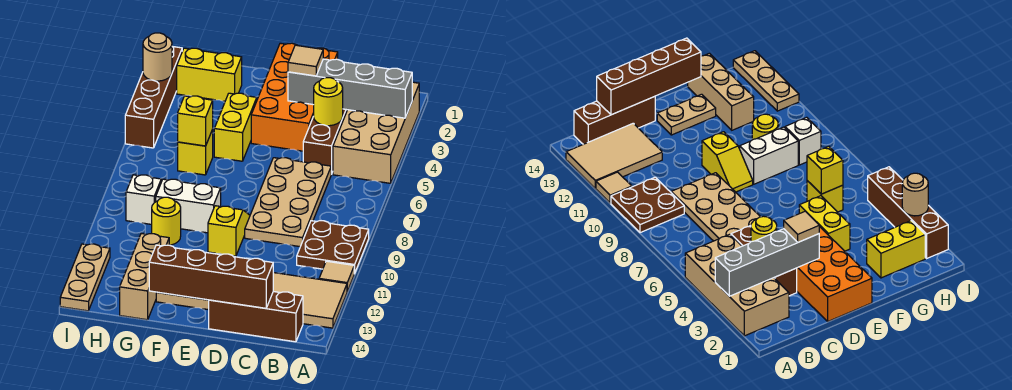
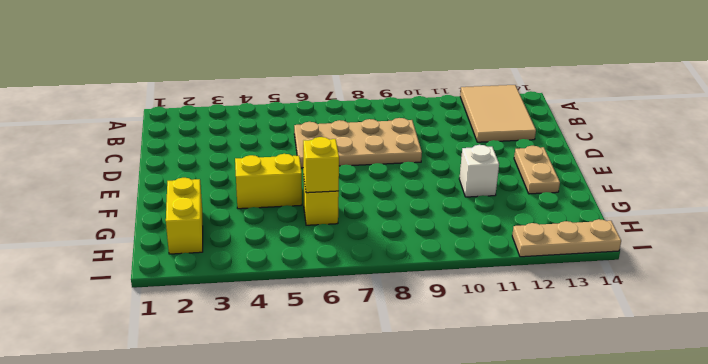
white 1x1 brick [459,145,499,197] -> white 1x1 brick moved to [126,175,161,224]
none -> tan 2x4 brick [333,82,419,183]
none -> brown 2x2 plate [297,221,369,274]
none -> tan 1x1 tile [319,261,354,291]

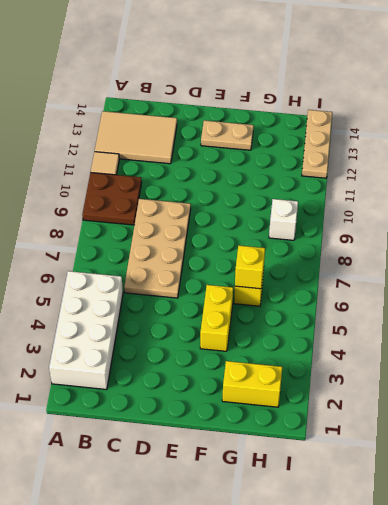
white 2x4 brick [49,271,123,390] -> tan 2x4 brick [333,82,419,183]
none -> brown 1x3 brick [209,292,303,342]
none -> brown 1x3 brick [303,109,347,174]
none -> orange 2x4 brick [251,43,338,151]

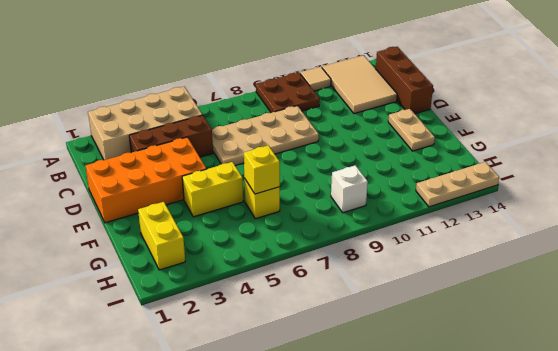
none -> yellow 1x2 slope [208,206,250,256]
none -> white 1x2 brick [156,179,221,233]
none -> yellow 1x1 round brick [152,197,181,245]

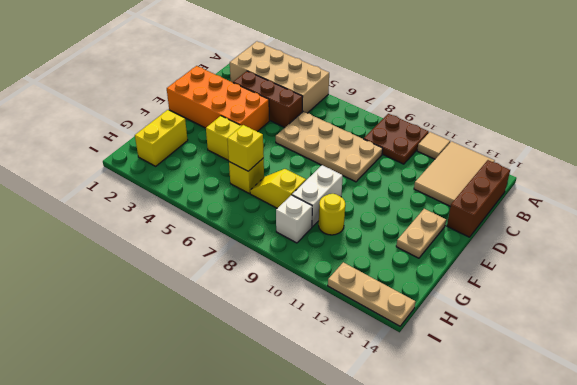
yellow 1x2 slope [250,169,306,208] -> yellow 1x2 slope moved to [208,206,250,256]
none -> tan 1x3 brick [120,234,169,320]
none -> brown 1x4 brick [125,47,182,148]
none -> grey 1x4 brick [288,59,412,118]

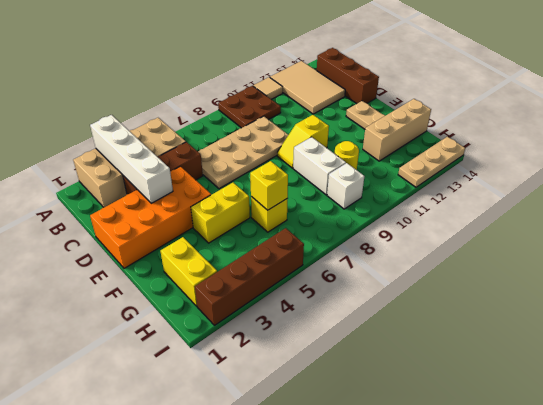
white 1x4 brick [90,115,173,203] -> grey 1x4 brick [288,59,412,118]
none -> yellow 1x1 round brick [314,78,343,126]
none -> brown 1x4 brick [149,245,273,308]
none -> tan 1x1 round brick [143,33,172,81]

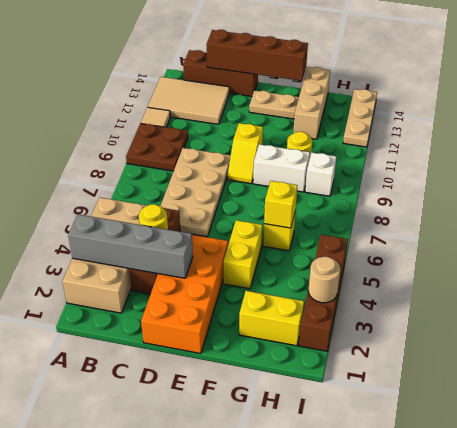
none -> tan 1x1 tile [288,45,323,76]

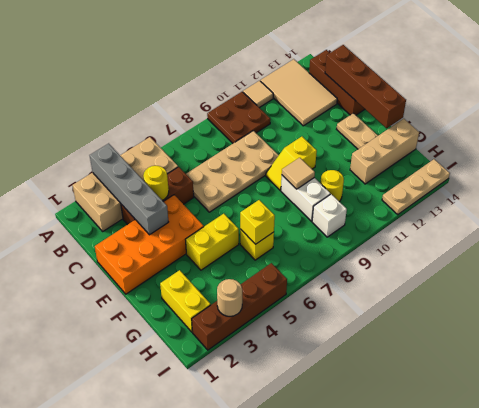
tan 1x1 tile [282,158,315,189] -> tan 1x1 tile moved to [288,45,323,76]

